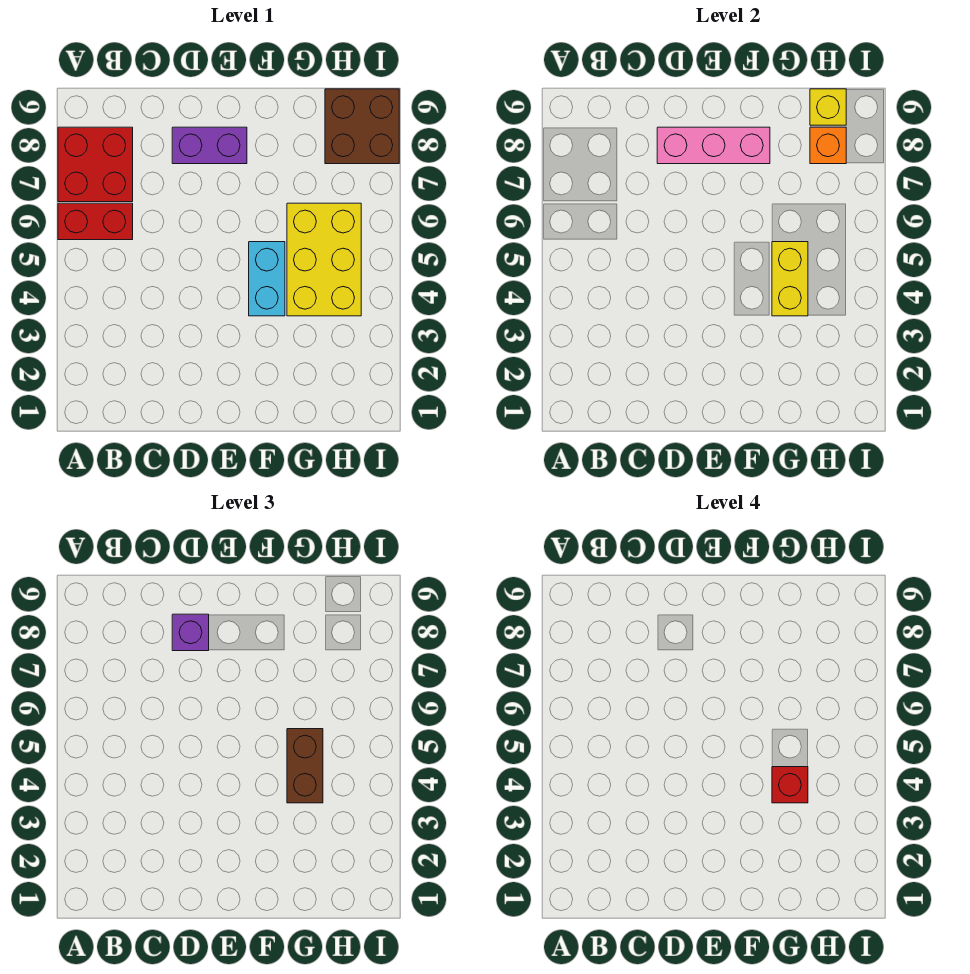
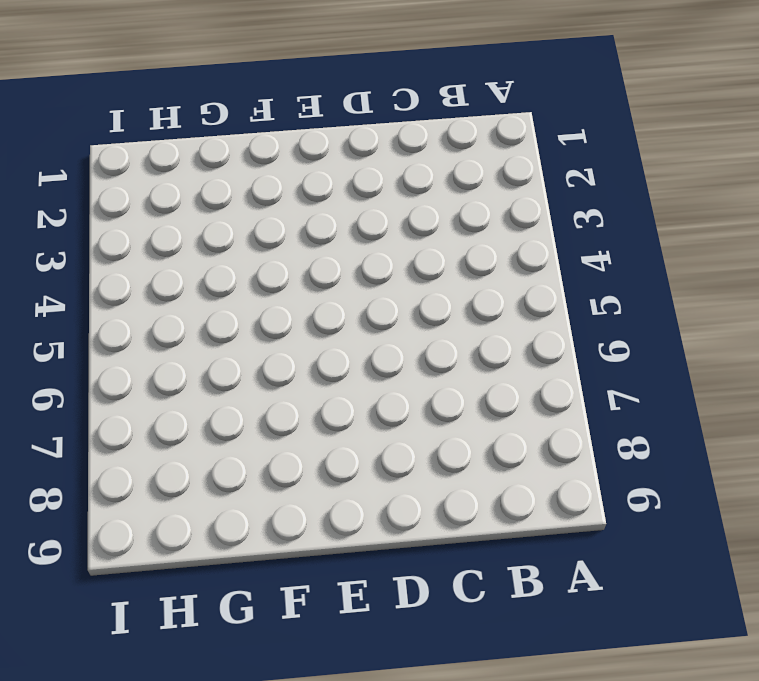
none -> red 1x2 brick [58,203,133,240]
none -> red 2x2 brick [58,127,133,202]
none -> purple 1x2 brick [172,127,247,164]

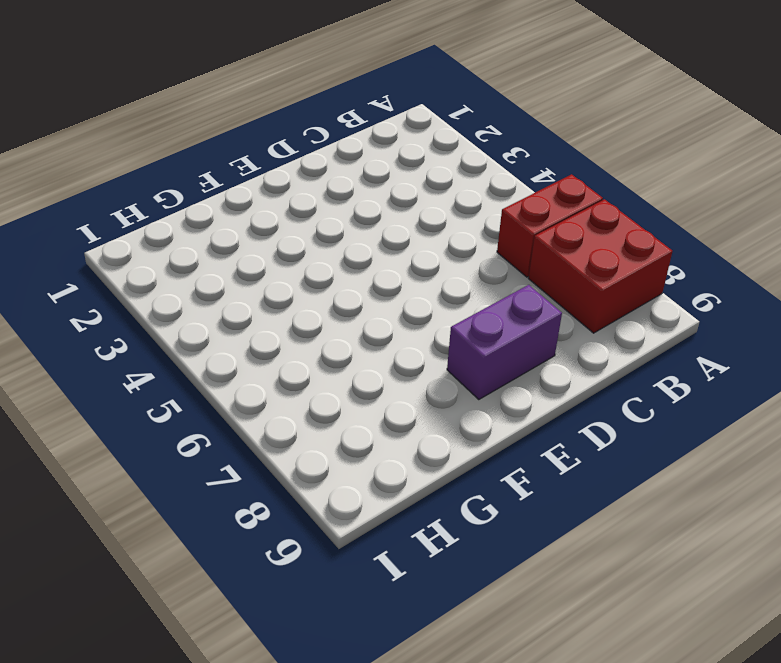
none -> cyan 1x2 brick [249,242,285,316]
none -> yellow 2x3 brick [287,203,361,316]
none -> brown 2x2 brick [325,89,399,164]

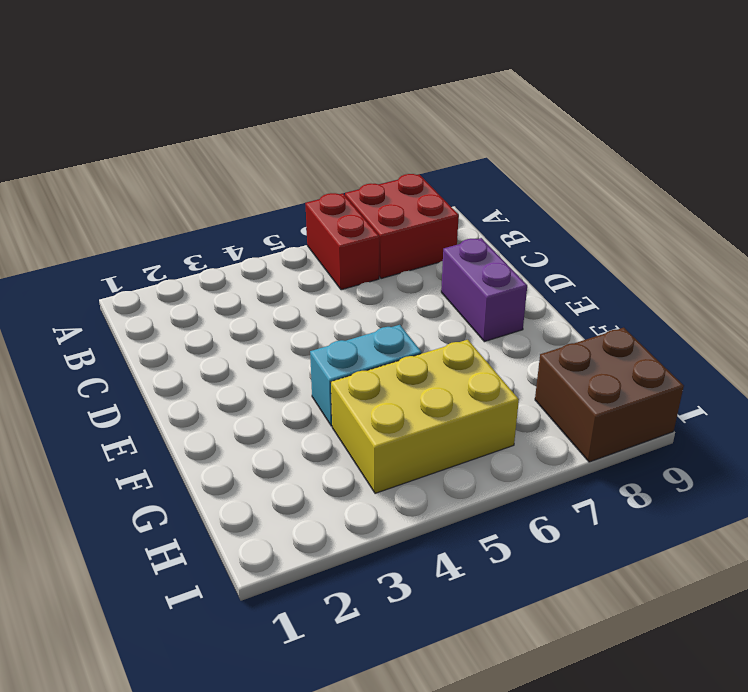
none -> pink 1x3 brick [657,127,770,164]
none -> yellow 1x2 brick [772,242,808,316]
none -> orange 1x1 brick [810,127,846,164]

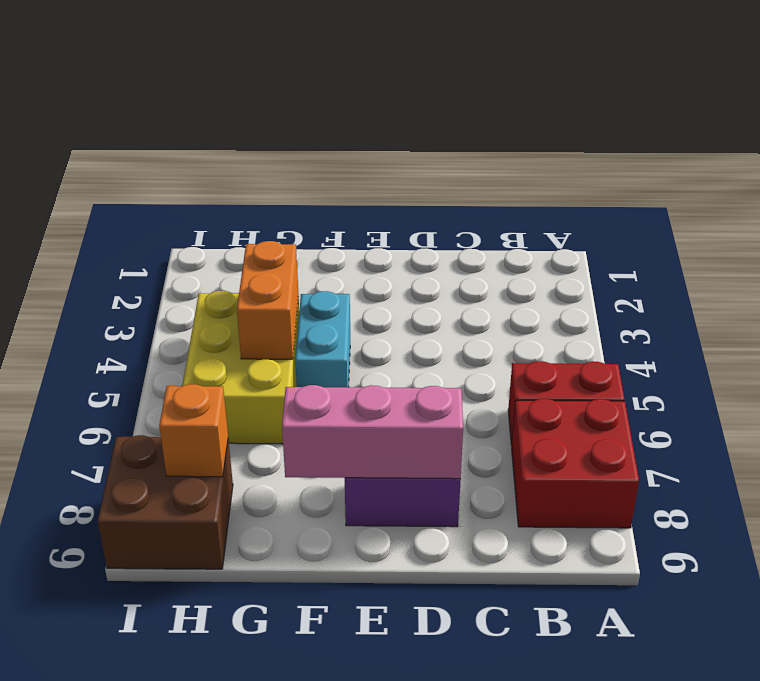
orange 1x2 brick [237,241,298,359] -> yellow 1x2 brick [772,242,808,316]
none -> yellow 1x1 brick [810,89,846,125]
none -> purple 1x1 brick [172,614,209,651]
none -> brown 1x2 brick [287,729,323,803]

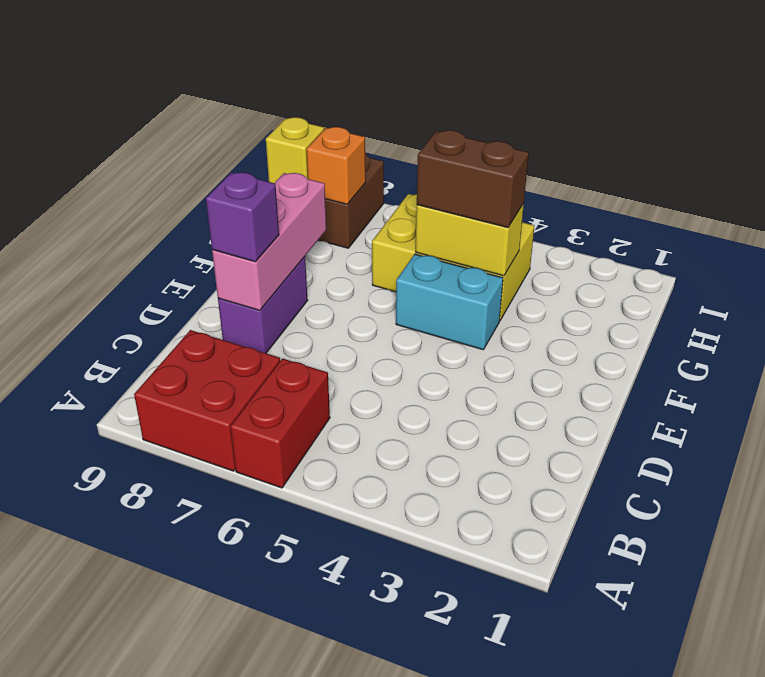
none -> red 1x1 brick [772,767,808,803]

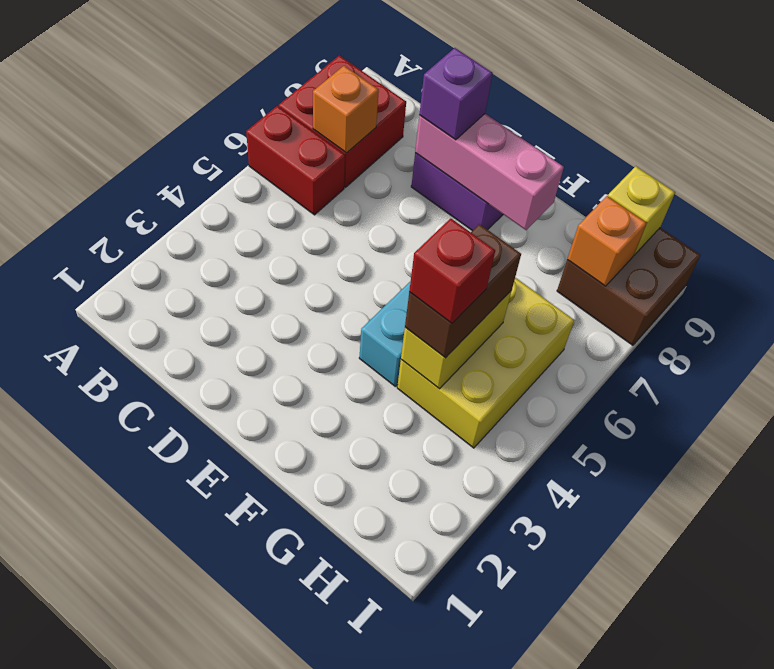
orange 1x1 brick [313,66,379,153] -> none

